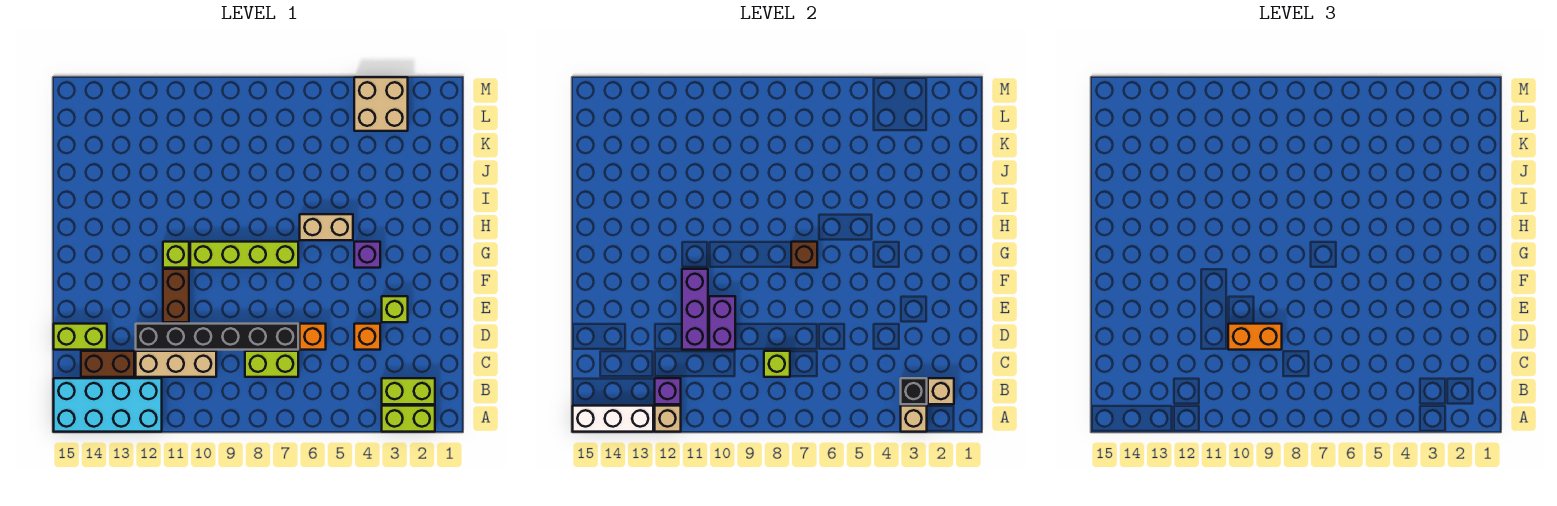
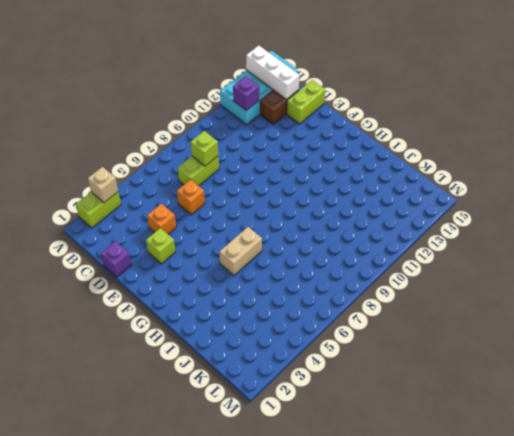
white 1x3 brick [246,45,300,100] -> white 1x3 brick turned to [573,406,653,432]
purple 1x1 brick [101,241,131,277] -> purple 1x1 brick moved to [354,242,380,268]
none -> lime 1x2 brick [382,378,435,404]
none -> tan 1x3 brick [136,351,216,377]
none -> black 1x6 brick [136,324,298,350]

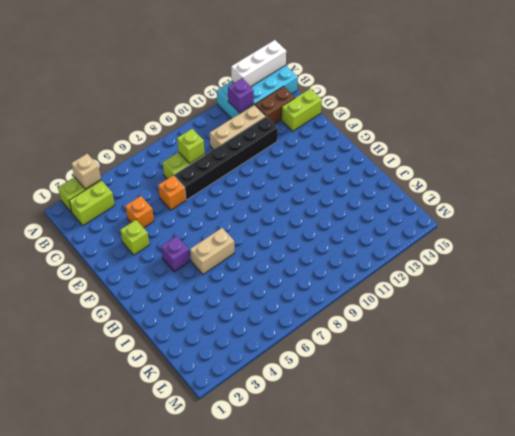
none -> brown 1x2 brick [163,269,189,322]
none -> lime 1x4 brick [190,242,298,268]
none -> lime 1x1 brick [163,242,189,268]

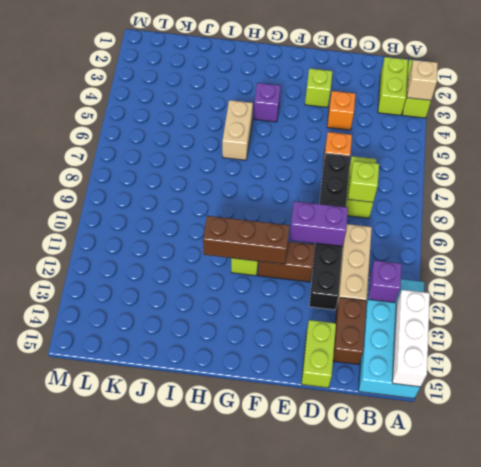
brown 1x3 brick [203,216,289,264] -> purple 1x3 brick [682,269,708,350]
none -> lime 1x4 brick [190,242,298,268]
none -> tan 2x2 brick [354,77,408,131]
none -> tan 1x1 brick [655,406,681,432]

